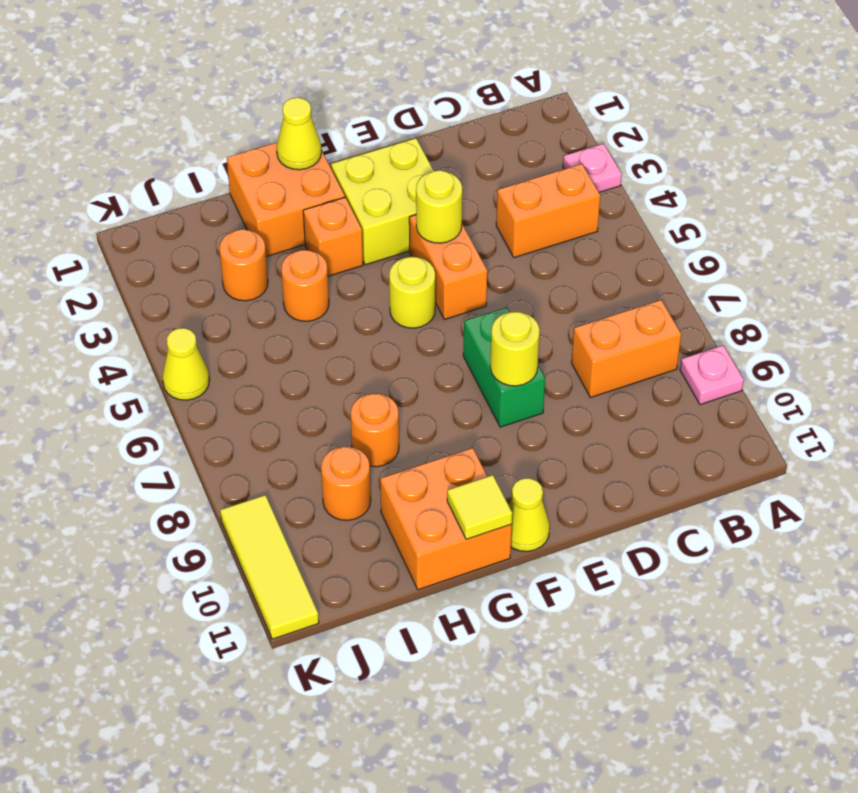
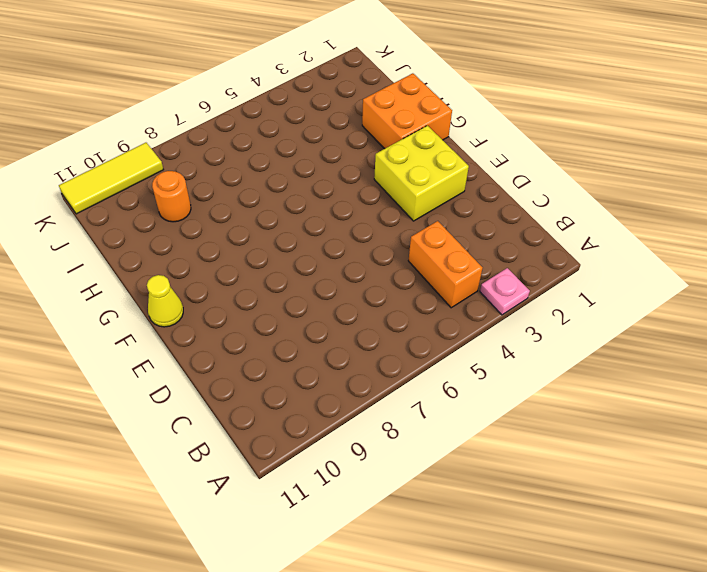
none -> pink 1x1 plate [680,345,744,405]
none -> orange 1x2 brick [572,300,681,398]
none -> orange 1x2 brick [409,215,487,319]

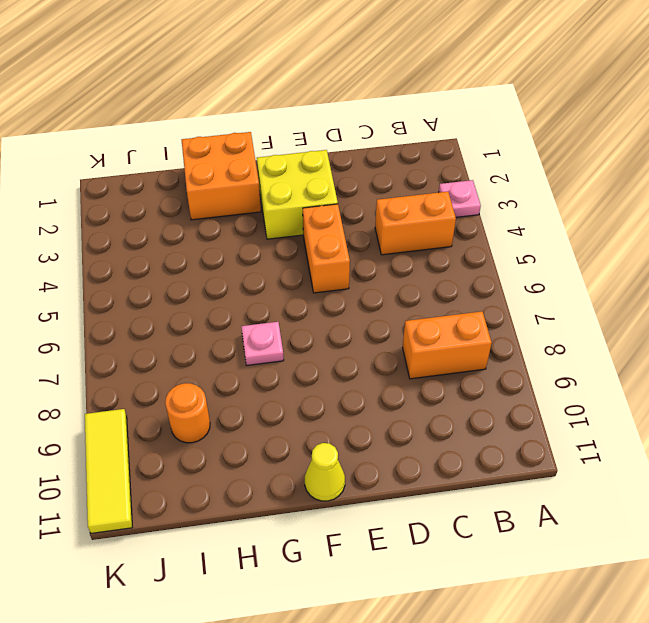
pink 1x1 plate [241,322,284,365] -> pink 1x1 plate moved to [680,345,744,405]
none -> green 1x2 brick [463,307,545,427]
none -> yellow 1x1 round brick [389,257,435,328]
none -> orange 1x1 brick [303,197,363,276]

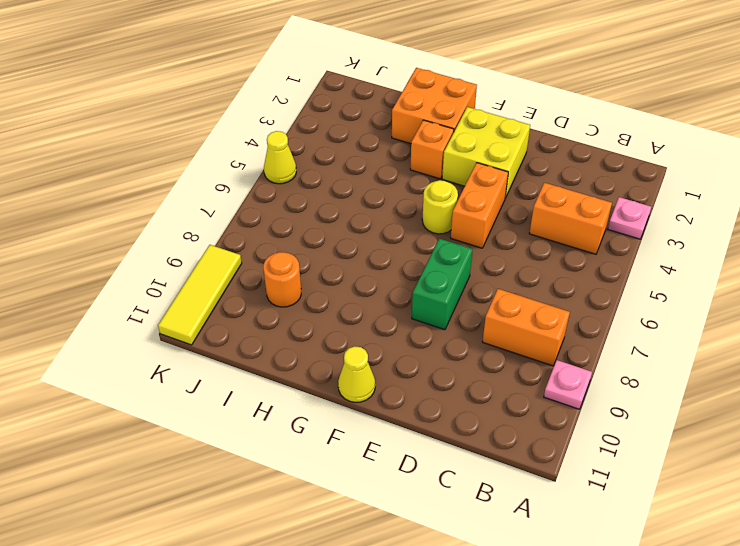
none -> orange 2x2 brick [380,448,512,590]
none -> orange 1x1 round brick [281,250,329,321]
none -> orange 1x1 round brick [351,393,399,467]

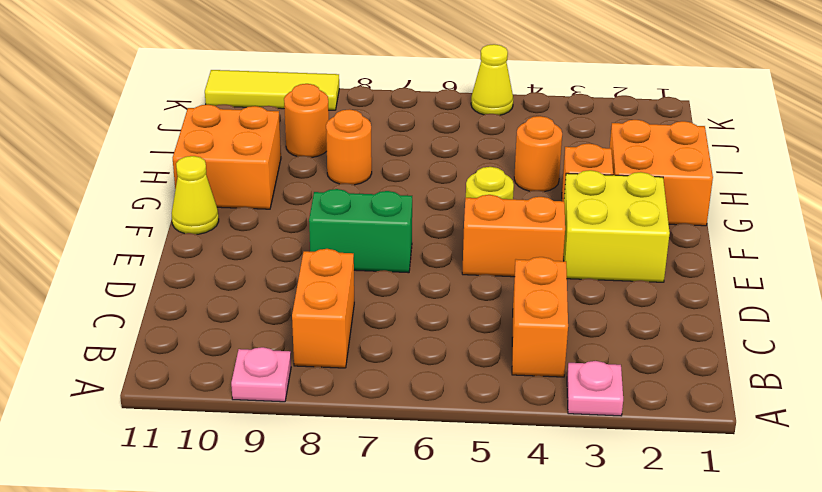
none -> orange 1x1 round brick [219,230,268,301]
none -> yellow 1x1 round brick [416,171,462,243]
none -> yellow 1x1 round brick [490,312,540,386]

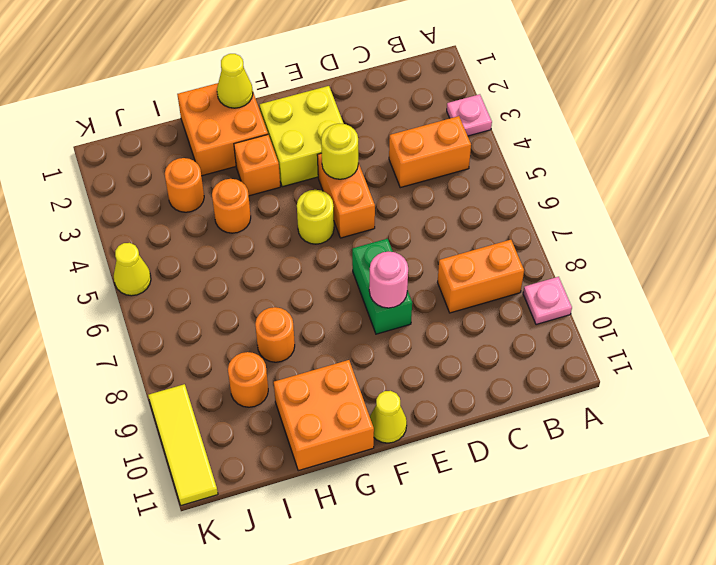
pink 1x1 round brick [369,252,408,308] -> yellow 1x1 round brick [490,312,540,386]
none -> yellow 1x1 tile [447,475,512,539]

